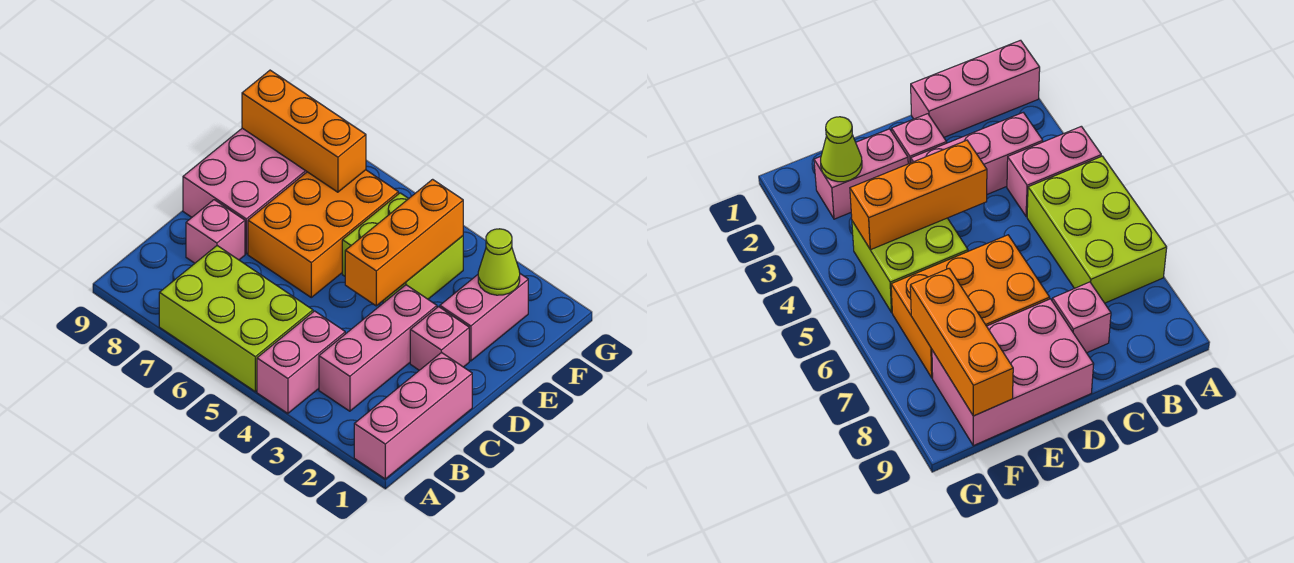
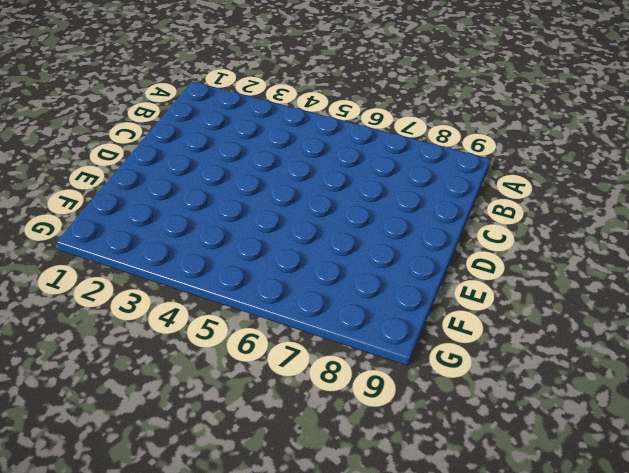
none -> pink 1x3 brick [354,352,472,479]
none -> pink 1x2 brick [257,311,345,413]
none -> lime 2x3 brick [159,246,313,391]

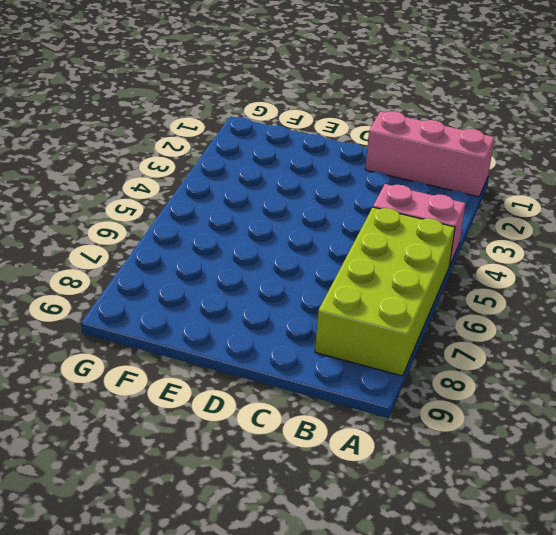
lime 2x4 brick [315,207,455,376] -> lime 2x3 brick [159,246,313,391]
none -> pink 1x3 brick [319,285,437,411]
none -> pink 1x1 brick [186,200,245,263]
none -> pink 1x1 brick [410,307,469,370]

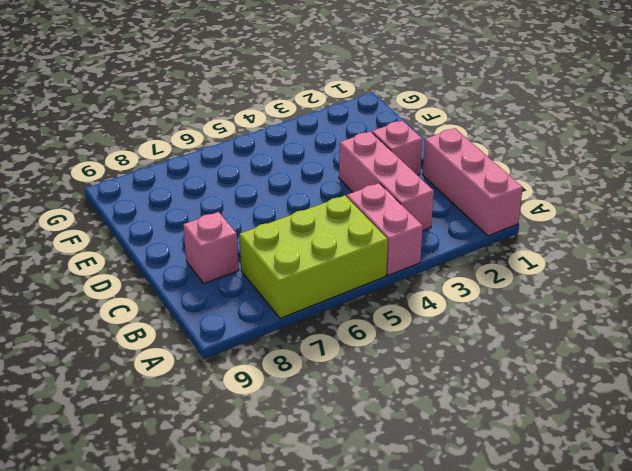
none -> orange 2x3 brick [248,170,398,297]
none -> pink 2x3 brick [183,128,307,254]
none -> pink 1x2 brick [440,274,528,361]

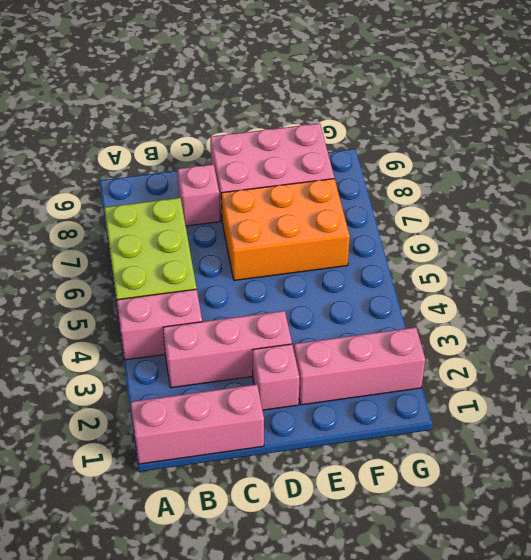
pink 1x3 brick [294,327,425,405] -> pink 1x2 brick [440,274,528,361]
none -> lime 2x2 brick [342,193,463,302]
none -> orange 1x3 brick [345,179,463,306]
none -> lime 1x1 cone [478,229,520,295]

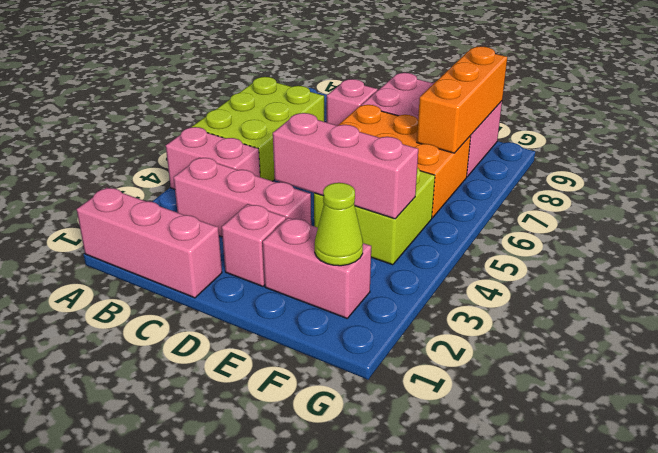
pink 1x3 brick [273,113,418,219] -> orange 1x3 brick [345,179,463,306]

